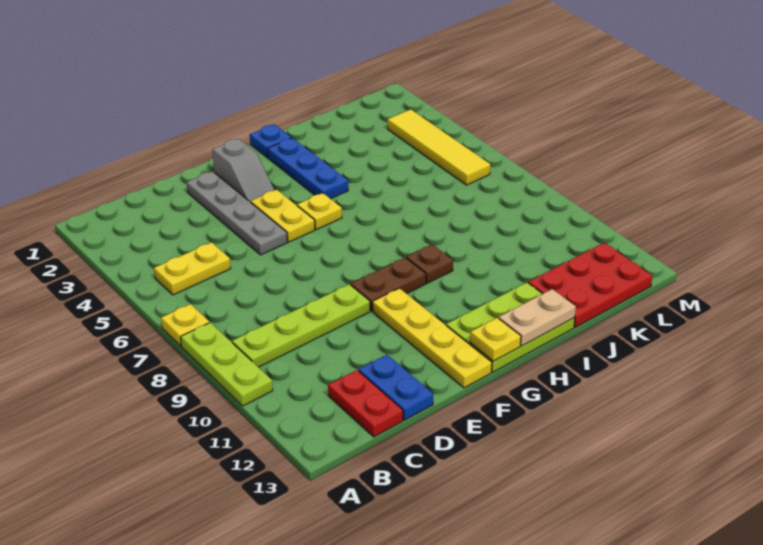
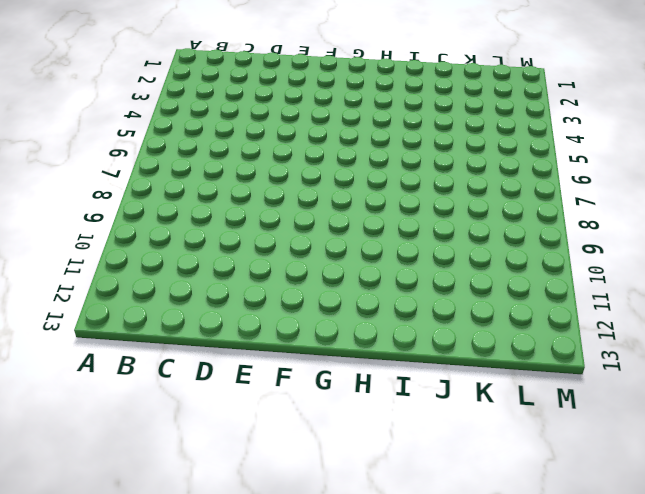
none -> yellow 1x1 plate [161,304,209,346]
none -> lime 1x3 plate [181,323,273,406]
none -> yellow 1x2 plate [154,242,231,295]

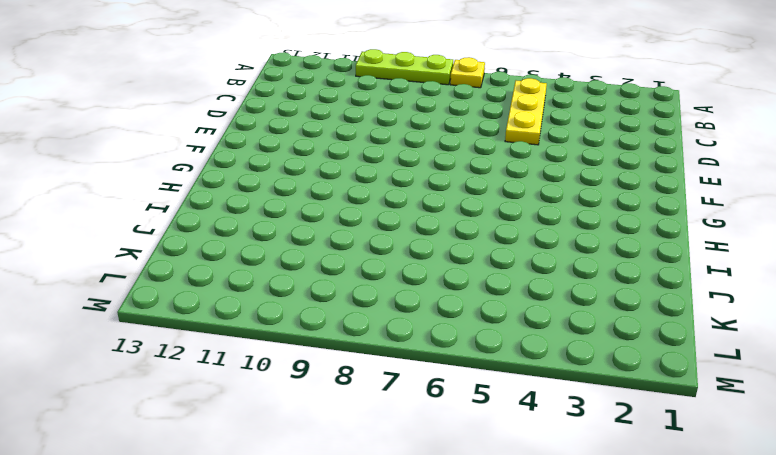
yellow 1x3 plate [505,78,547,145] -> yellow 1x2 plate [154,242,231,295]
none -> lime 1x4 plate [232,284,370,367]
none -> red 1x2 plate [328,370,403,437]
none -> blue 1x2 plate [359,355,433,420]

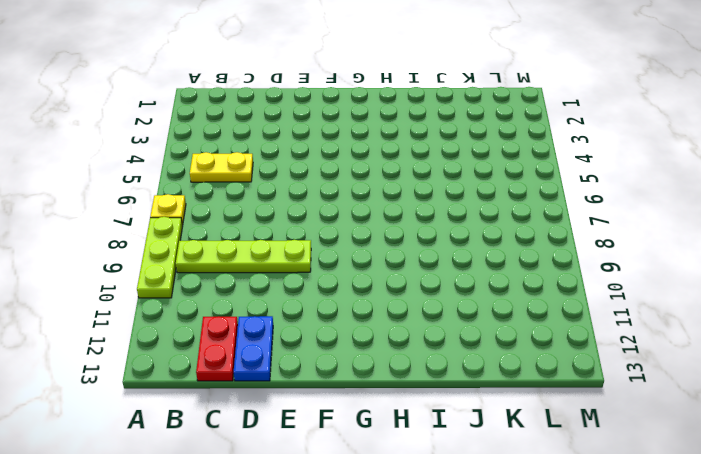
none -> grey 1x4 plate [187,171,287,255]
none -> grey 1x2 slope [212,138,274,202]
none -> yellow 1x2 plate [251,190,315,242]

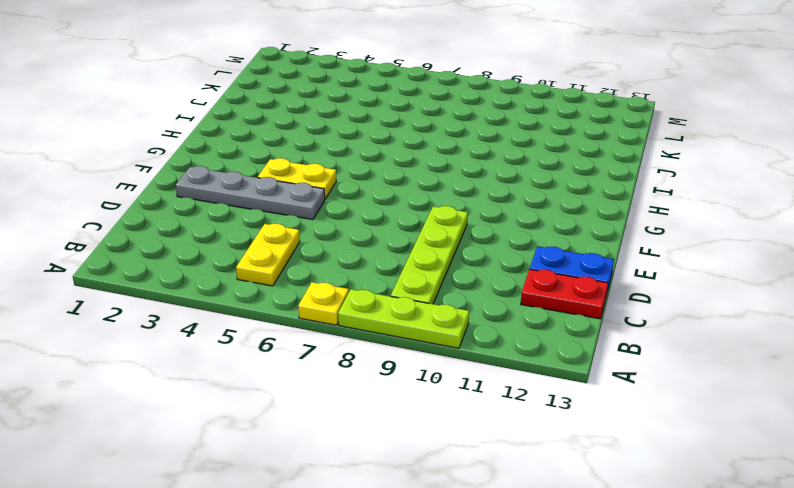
none -> grey 1x2 slope [212,138,274,202]
none -> brown 1x2 plate [351,258,426,311]
none -> yellow 1x4 plate [372,288,492,388]

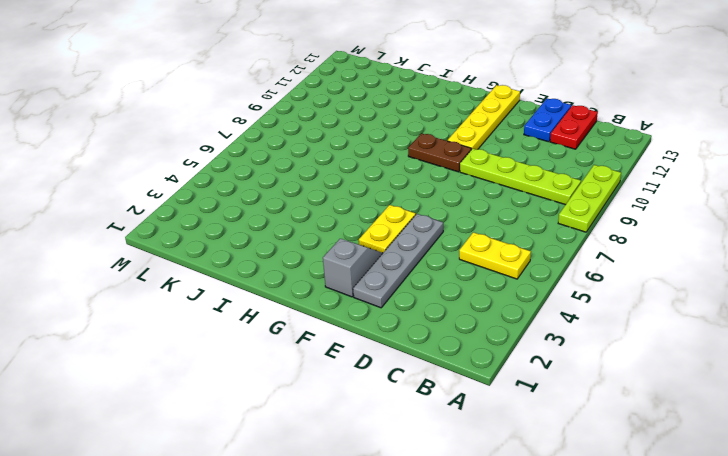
none -> yellow 1x1 plate [161,304,209,346]
none -> yellow 1x1 plate [297,193,342,230]
none -> lime 2x3 plate [446,283,575,372]

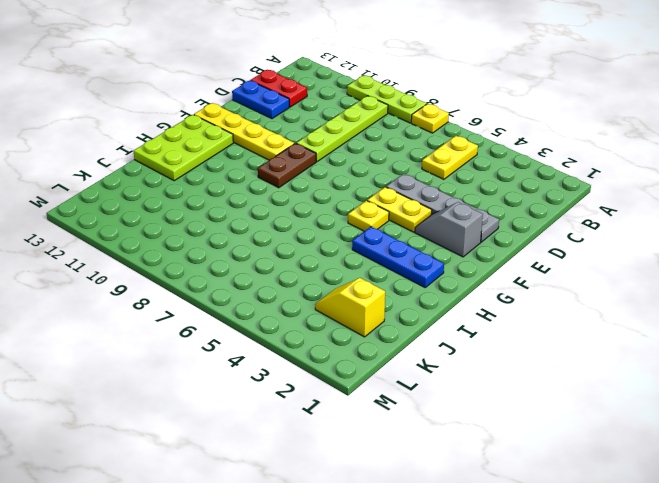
yellow 1x2 slope [315,278,385,337] -> none
none -> blue 1x1 plate [250,124,291,158]
none -> brown 1x1 plate [406,244,453,283]
none -> red 2x3 plate [528,243,652,327]

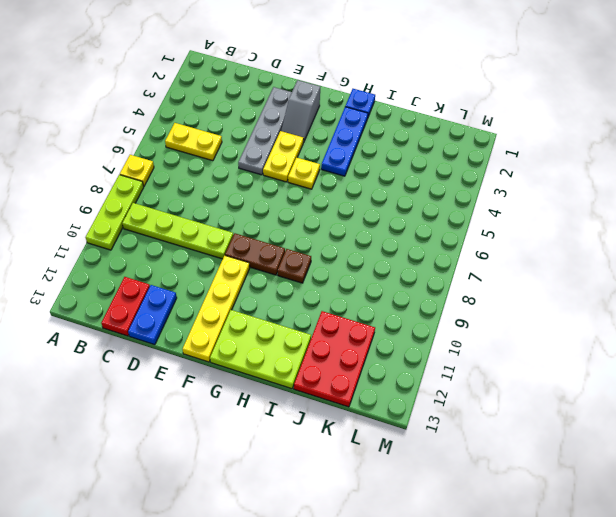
red 2x3 plate [294,311,375,407] -> red 2x3 plate turned to [528,243,652,327]
none -> yellow 1x4 tile [388,109,490,185]
none -> yellow 1x1 plate [470,318,521,361]
none -> tan 1x2 plate [499,289,576,346]

